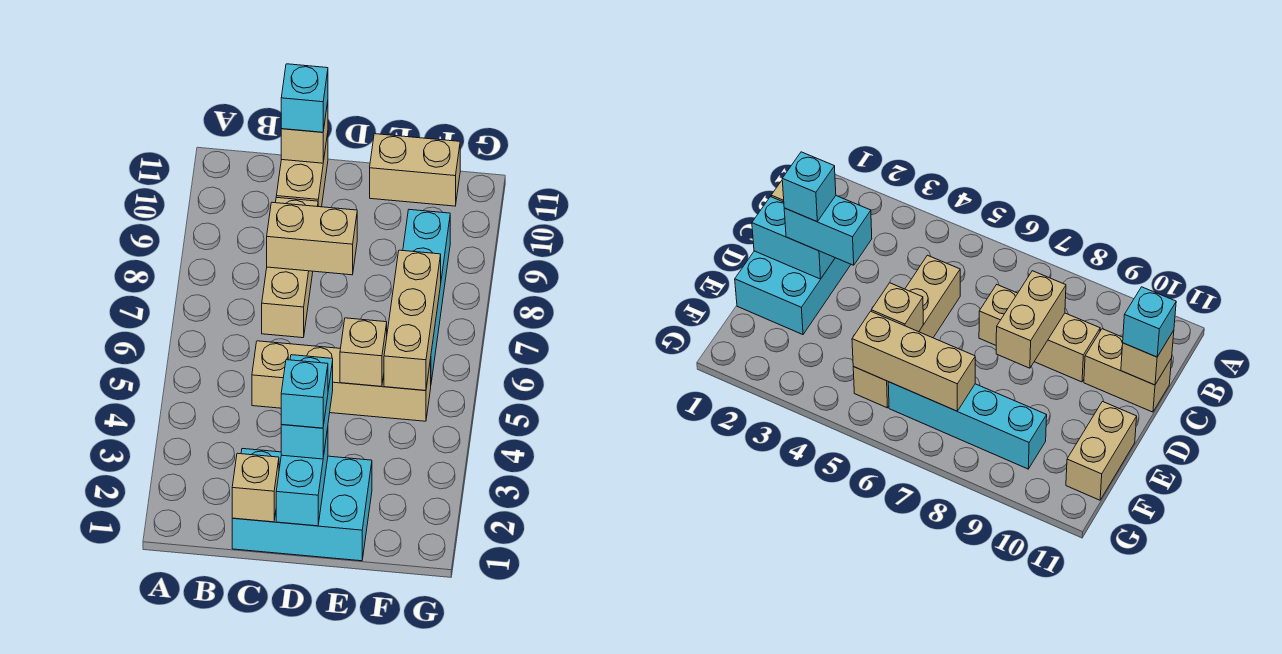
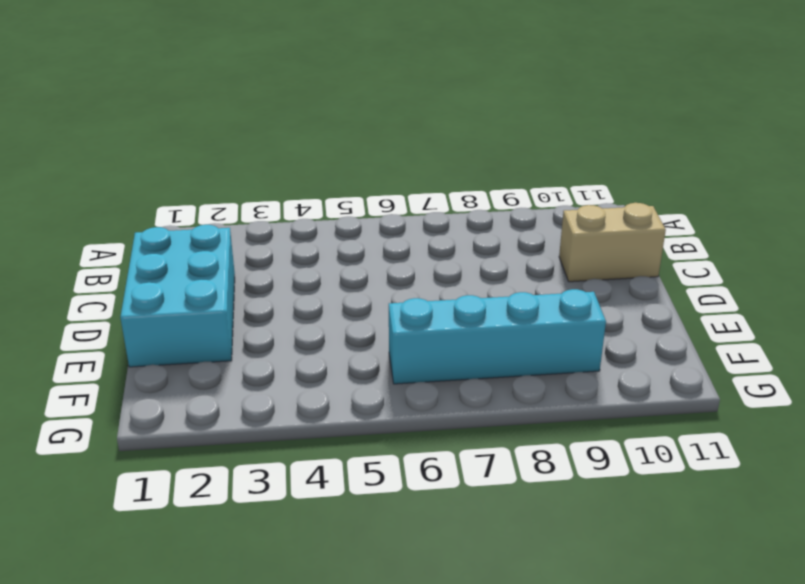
none -> tan 1x4 brick [252,341,431,421]
none -> tan 1x3 brick [262,197,318,338]
none -> tan 1x2 brick [370,134,460,206]

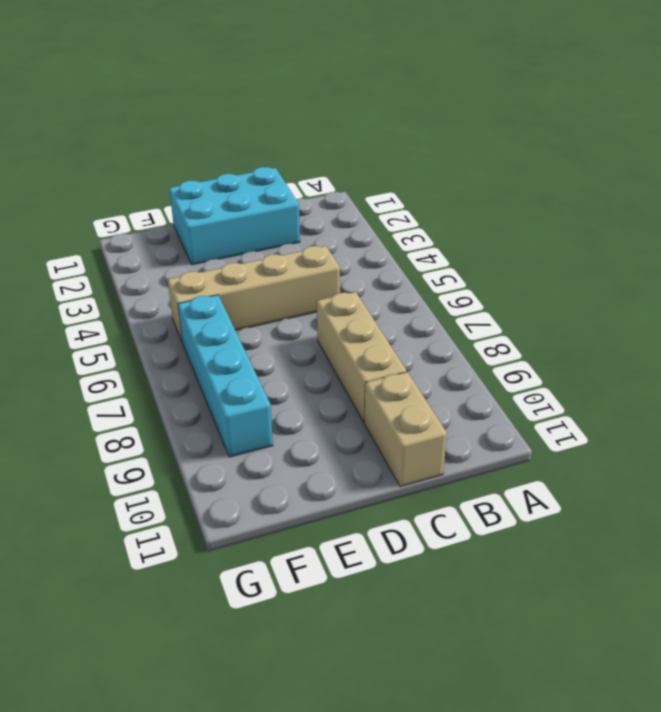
none -> tan 1x2 brick [370,134,460,206]
none -> tan 1x1 brick [232,453,279,522]
none -> tan 1x2 brick [267,202,357,275]

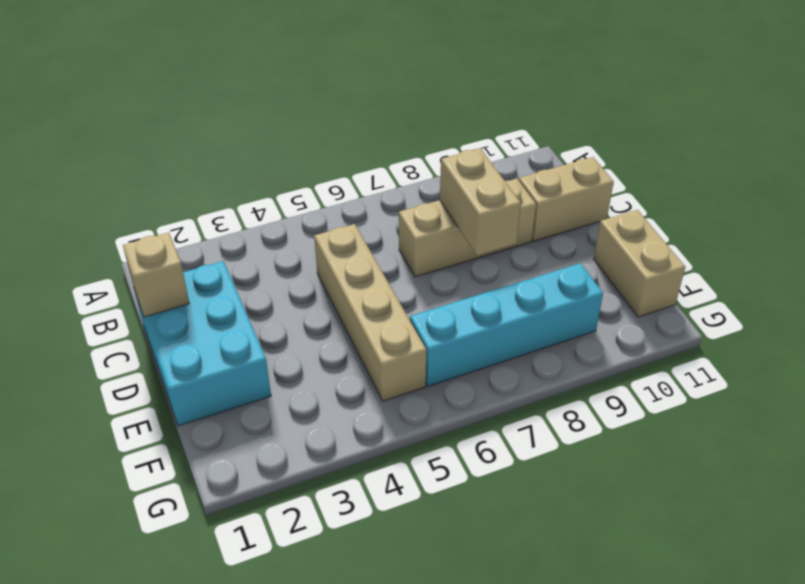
none -> tan 1x1 brick [281,102,328,163]
none -> cyan 1x2 brick [276,428,328,526]
none -> tan 1x1 brick [340,318,387,386]

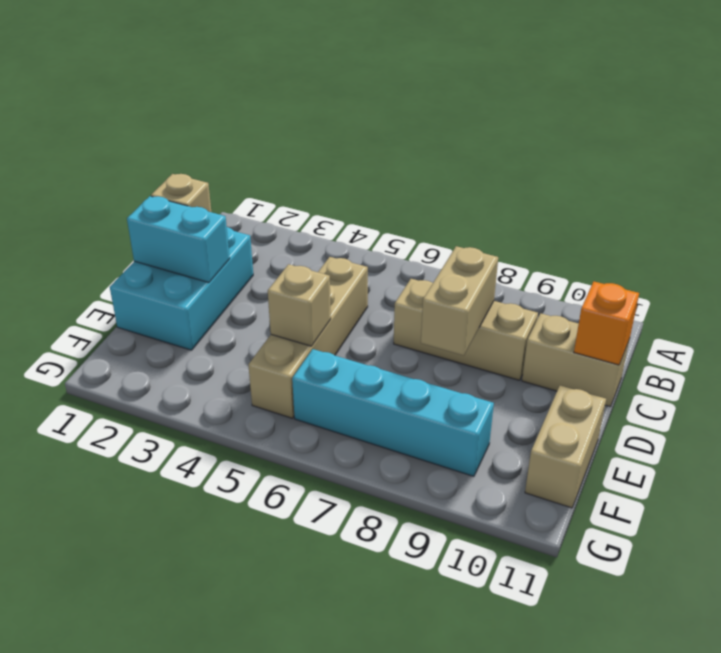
orange 1x1 brick [574,282,639,365] -> tan 1x1 brick [281,102,328,163]
none -> tan 1x3 brick [384,250,441,390]
none -> cyan 1x1 brick [281,64,328,132]
none -> cyan 1x2 brick [281,355,333,459]

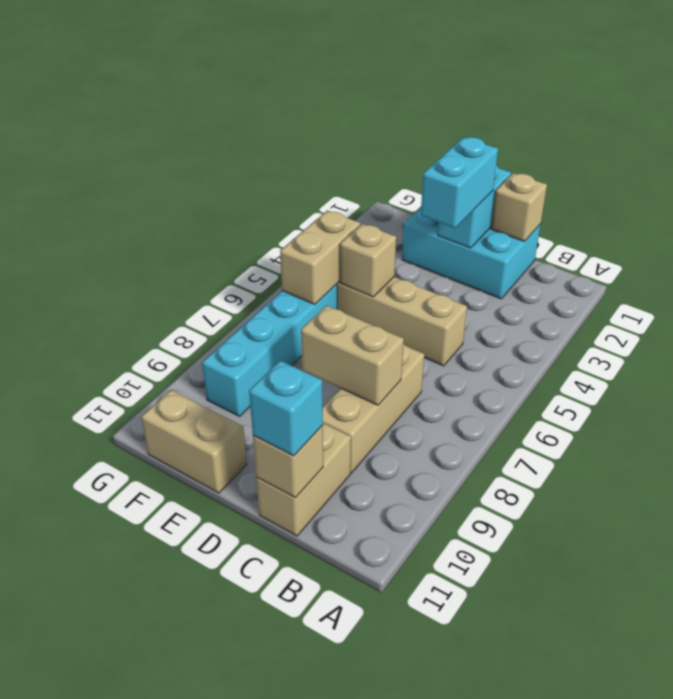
tan 1x2 brick [280,210,360,304] -> tan 1x3 brick [384,250,441,390]
none -> cyan 1x1 brick [281,360,328,428]

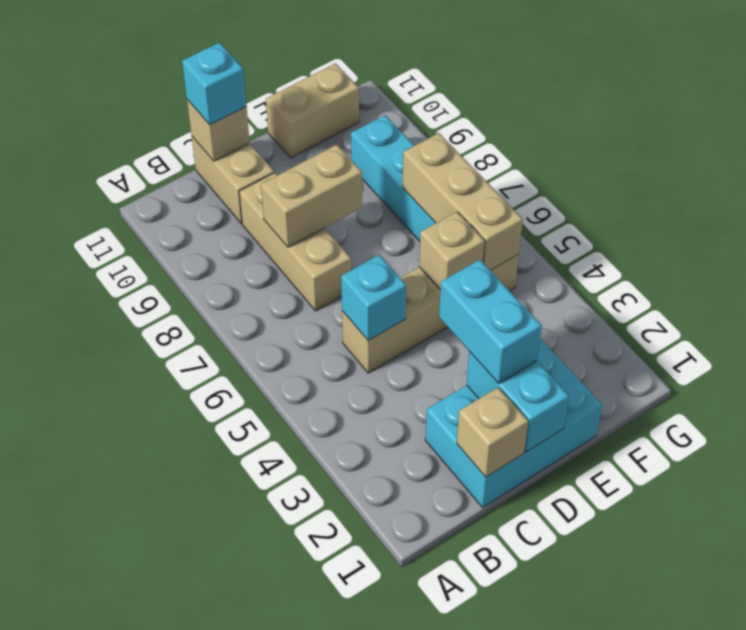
cyan 1x1 brick [341,255,406,341] -> cyan 1x1 brick moved to [281,360,328,428]

